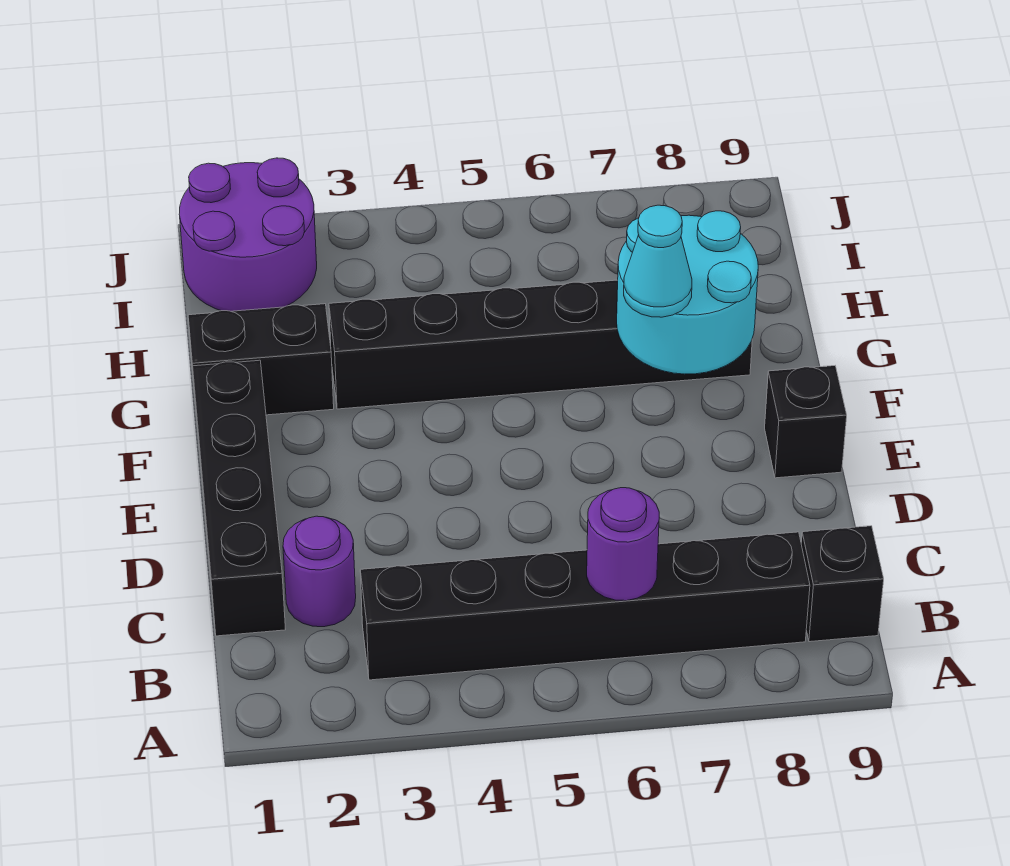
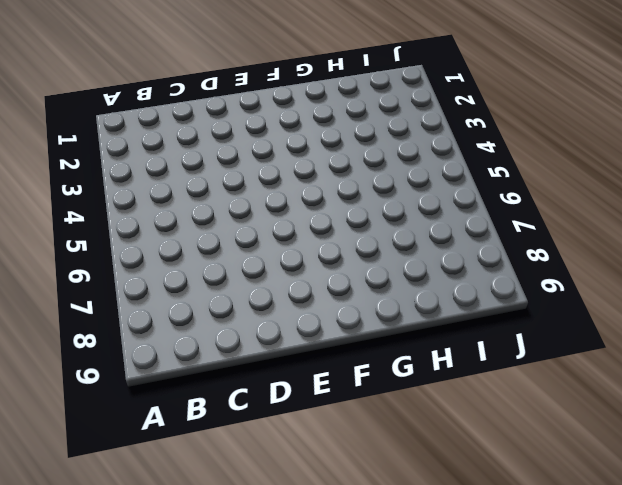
none -> black 1x6 brick [360,532,810,680]
none -> black 1x1 brick [801,526,884,642]

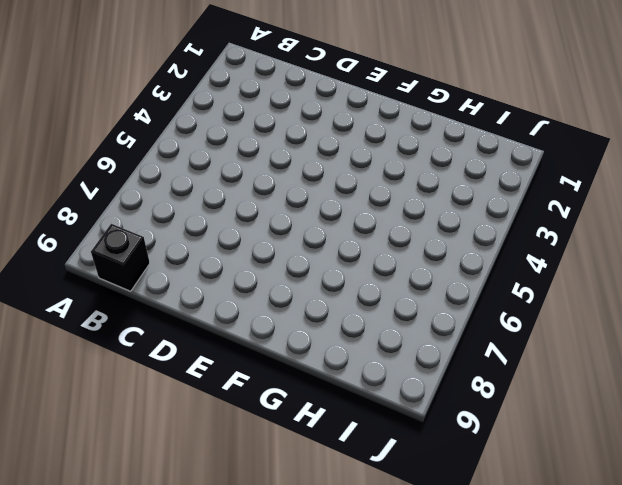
none -> black 1x6 brick [360,532,810,680]
none -> black 1x4 brick [193,360,286,636]

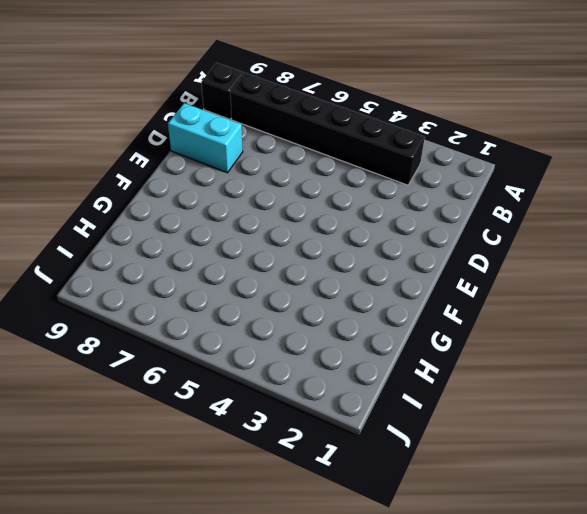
cyan 1x2 brick [168,103,243,173] -> none
none -> black 1x4 brick [193,360,286,636]
none -> purple 1x1 round brick [283,516,356,627]

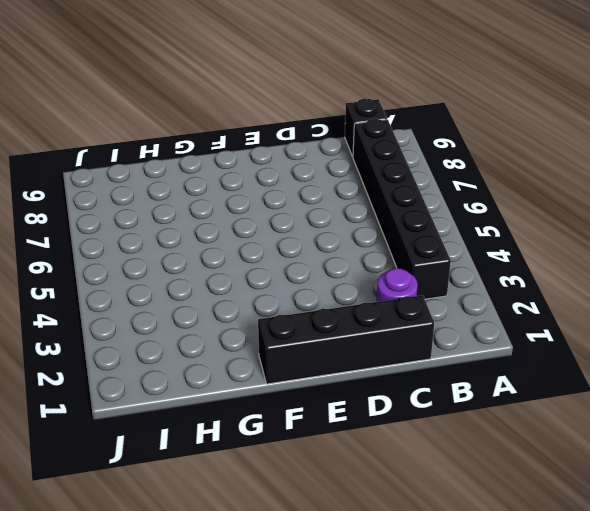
none -> black 1x1 brick [765,366,847,478]
none -> black 1x2 brick [188,304,334,415]

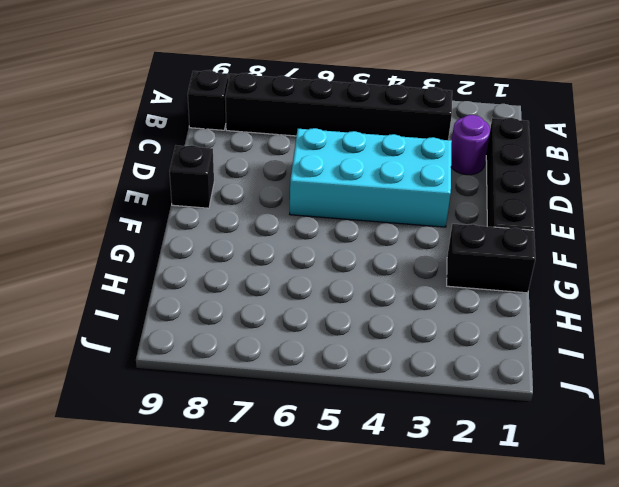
cyan 2x4 brick [290,128,452,227] -> none
none -> black 1x6 brick [329,280,752,409]
none -> purple 2x2 round brick [179,158,317,311]

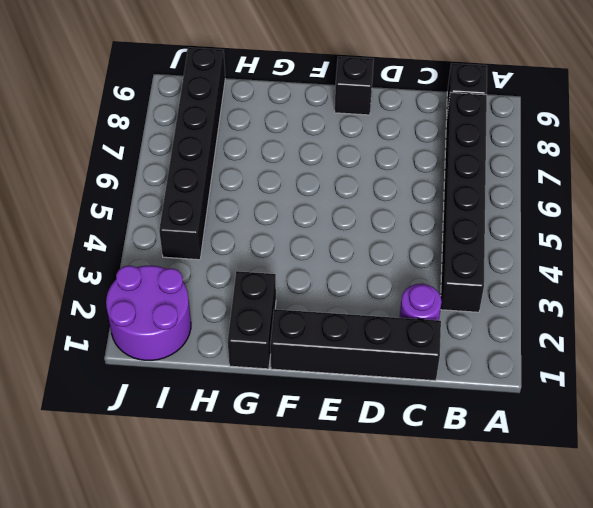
black 1x6 brick [159,48,225,260] -> black 1x6 brick moved to [329,280,752,409]
none -> purple 1x1 round brick [587,488,659,601]
none -> cyan 2x2 round brick [617,211,758,374]

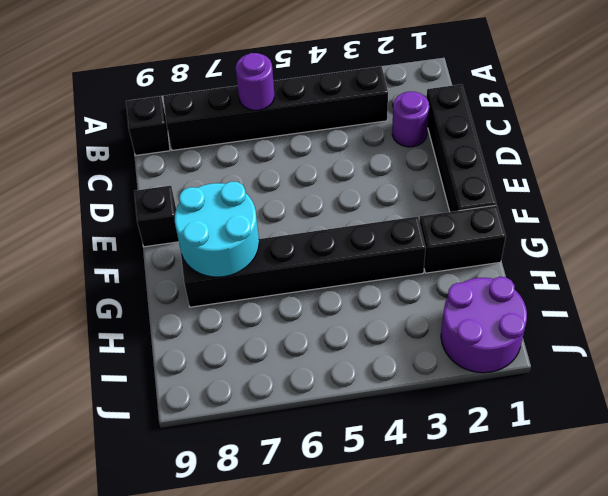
none -> cyan 1x1 cone [624,205,692,317]

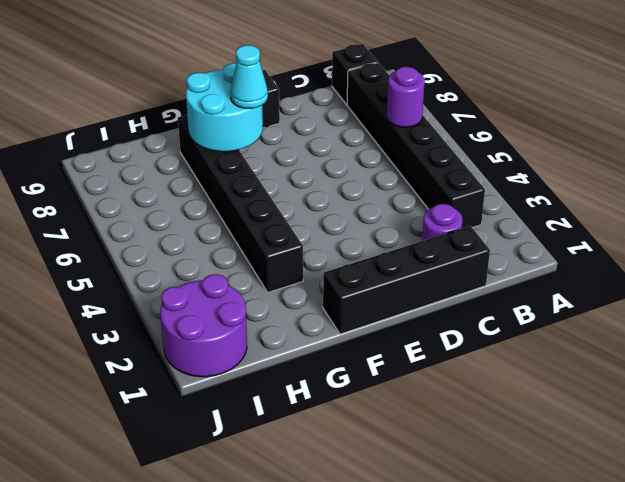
none -> black 1x2 brick [188,304,334,415]

